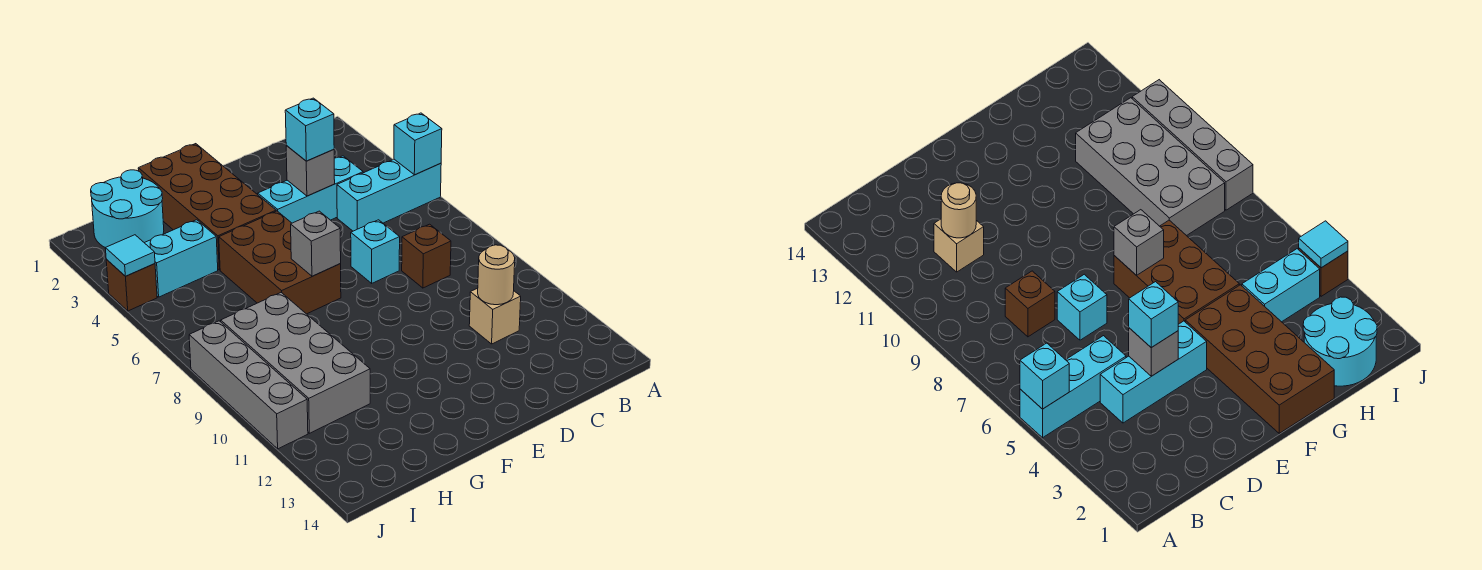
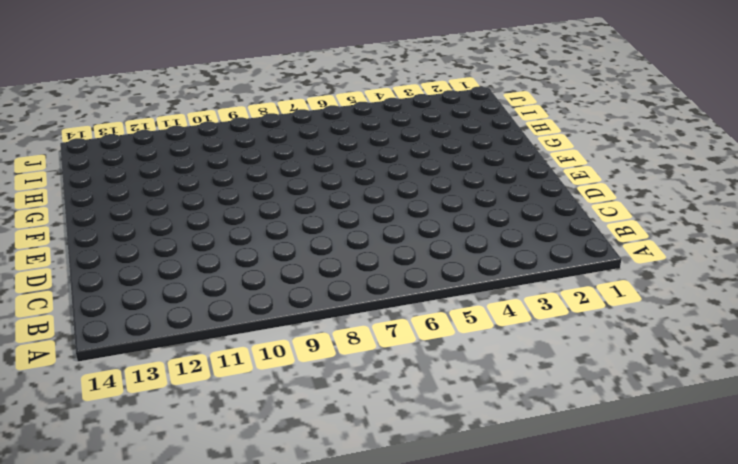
none -> cyan 1x3 brick [337,159,441,231]
none -> cyan 1x3 brick [258,156,363,223]
none -> brown 1x1 brick [402,224,451,288]

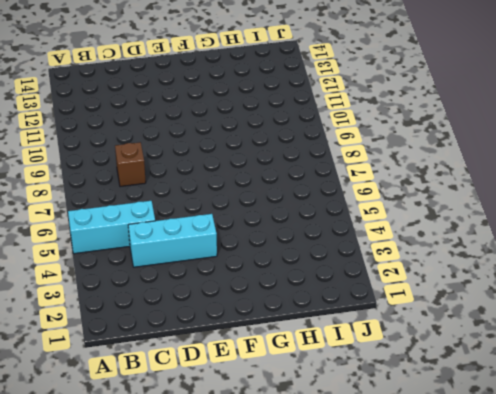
none -> tan 1x1 brick [469,288,521,344]
none -> cyan 1x1 brick [351,220,400,283]
none -> brown 2x4 brick [138,144,276,270]

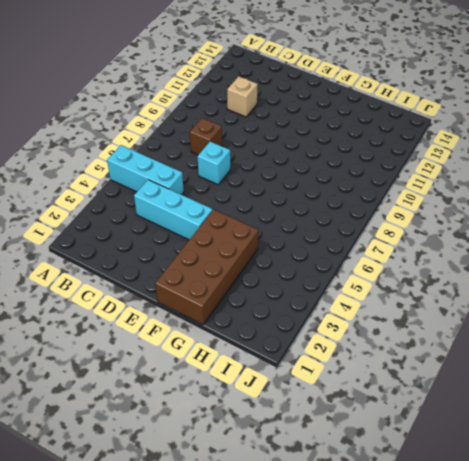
none -> brown 2x3 brick [219,211,341,314]
none -> cyan 2x2 round brick [91,170,164,248]
none -> cyan 1x2 brick [145,220,218,297]

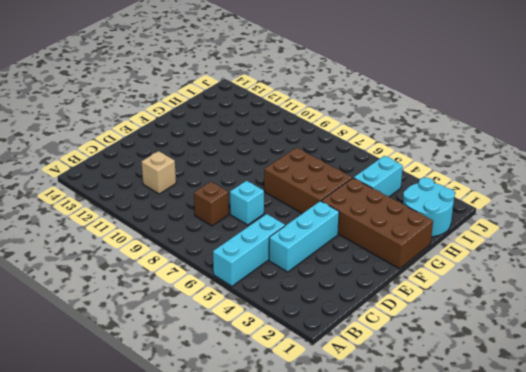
none -> grey 2x4 brick [221,292,370,433]
none -> brown 1x1 brick [106,259,157,311]
none -> grey 1x4 brick [189,321,308,449]

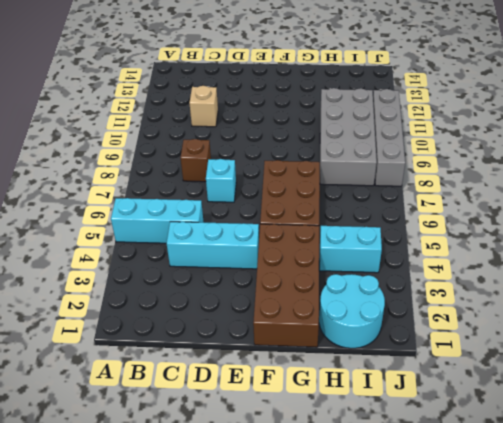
none -> brown 1x1 brick [106,259,157,311]
none -> cyan 1x1 brick [394,113,442,175]
none -> tan 1x1 round brick [478,245,515,305]

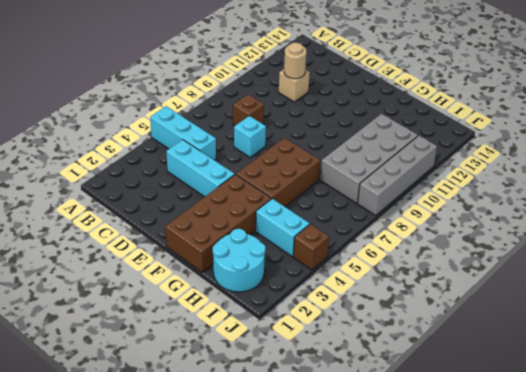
none -> cyan 1x1 brick [394,113,442,175]
none -> grey 1x1 brick [286,146,335,196]
none -> grey 1x1 brick [291,211,341,276]

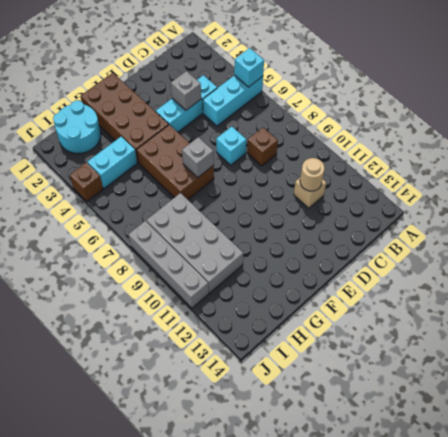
none -> cyan 1x1 tile [105,235,155,276]
none -> cyan 1x1 brick [285,98,334,161]

